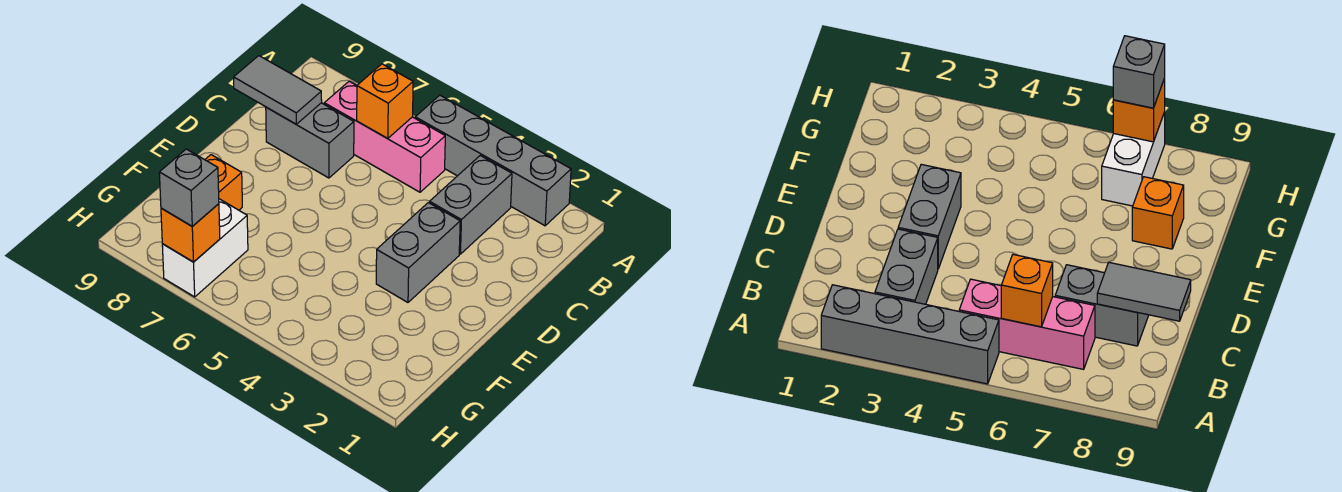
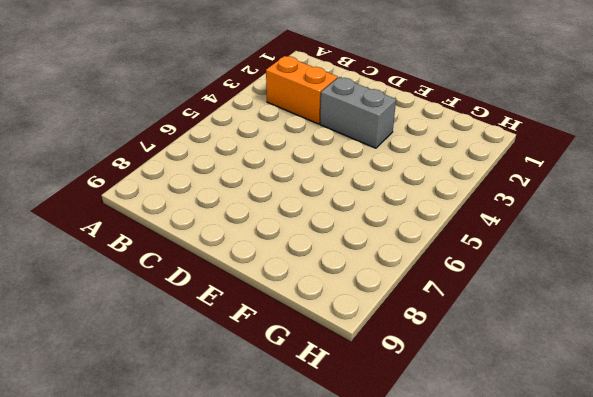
orange 1x2 brick [266,56,338,124] -> grey 1x2 brick [430,155,512,254]
none -> grey 1x4 brick [415,95,571,226]
none -> pink 1x3 brick [324,81,445,192]

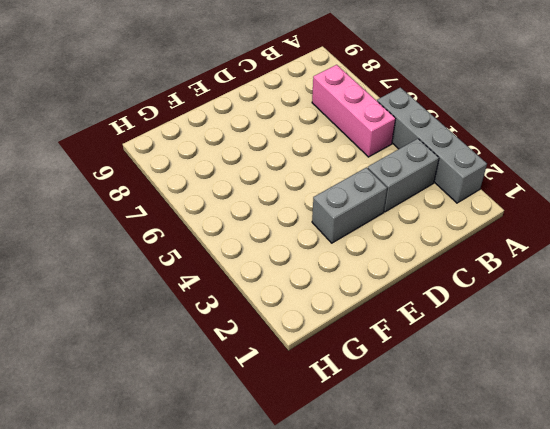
none -> grey 1x2 brick [266,103,354,178]
none -> orange 1x1 brick [205,155,242,210]

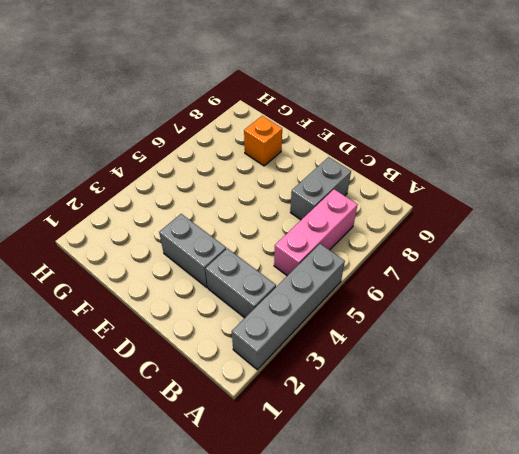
none -> white 1x2 brick [162,199,248,297]
none -> orange 1x1 brick [357,64,413,139]

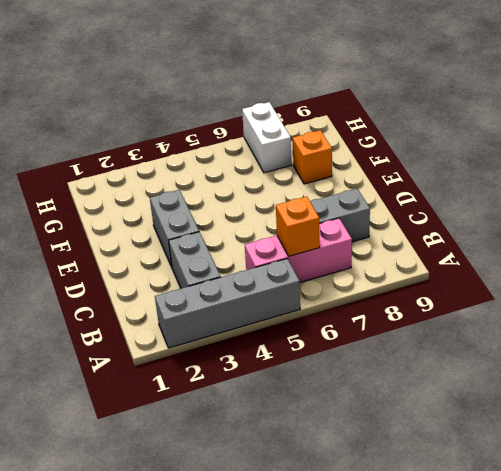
none -> grey 1x2 tile [234,56,322,124]
none -> orange 1x1 brick [161,204,220,262]

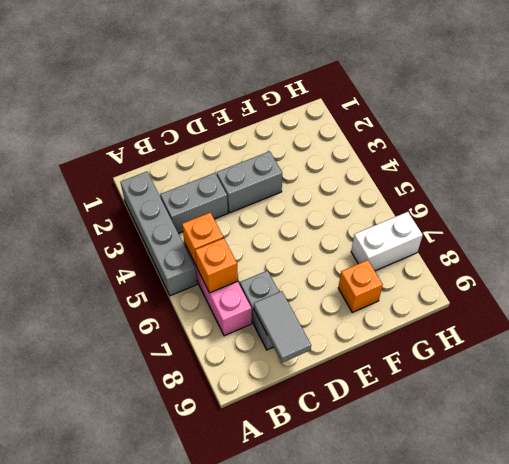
orange 1x1 brick [182,212,223,267] -> orange 1x1 brick moved to [161,204,220,262]
none -> grey 1x1 brick [159,149,219,226]

